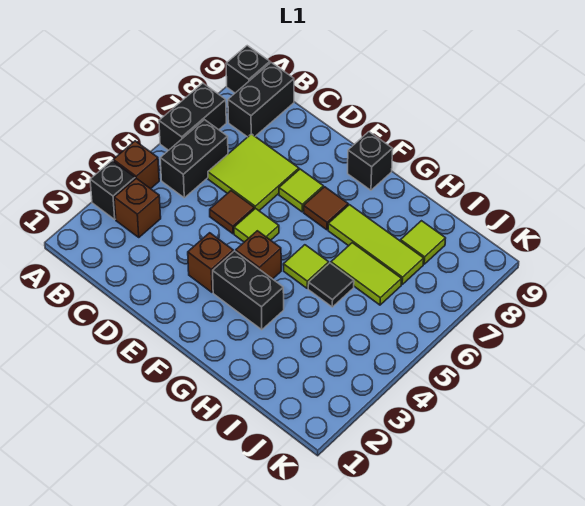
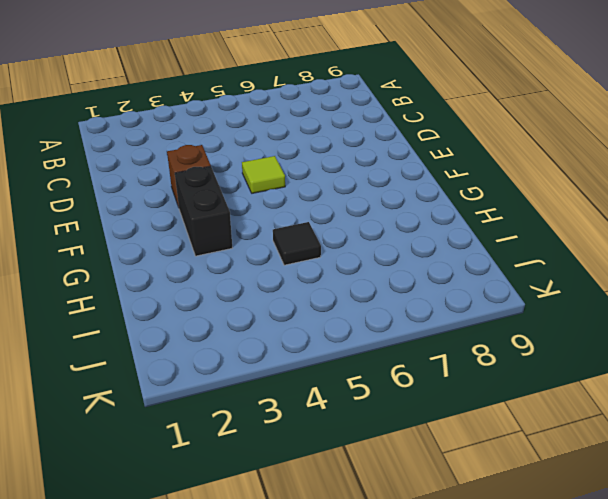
none -> black 1x1 brick [90,161,135,219]
none -> brown 1x1 brick [113,141,159,189]
none -> black 1x2 brick [159,83,226,150]

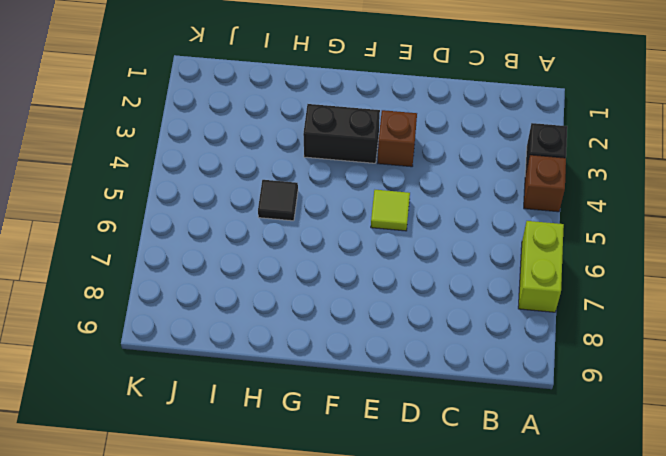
lime 1x2 brick [518,221,564,312] -> black 1x2 brick [159,83,226,150]
none -> black 1x1 brick [226,46,270,93]
none -> brown 1x1 brick [114,178,161,237]
none -> black 1x2 brick [160,120,228,198]

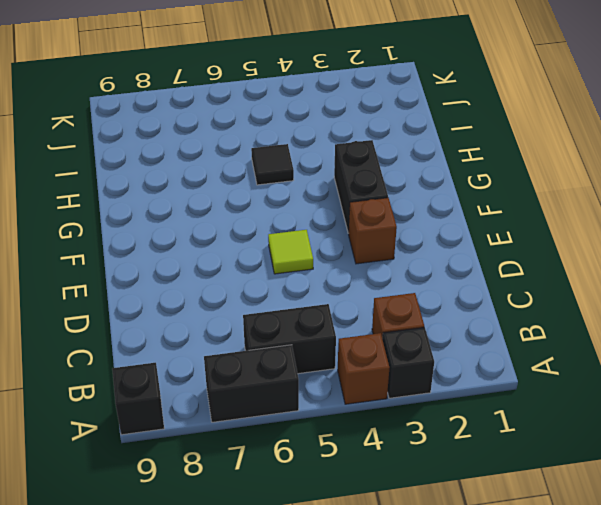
none -> black 1x2 brick [228,63,294,137]
none -> lime 2x2 tile [208,134,299,211]
none -> brown 1x1 tile [210,191,254,234]

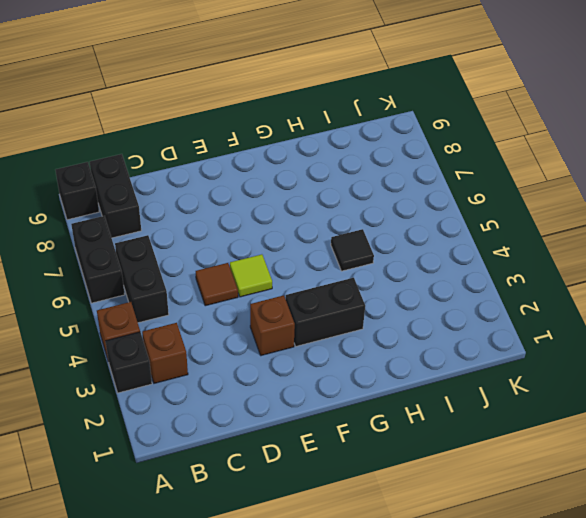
none -> lime 2x2 tile [208,134,299,211]
none -> lime 1x1 tile [279,169,323,212]
none -> brown 1x1 brick [236,231,281,279]

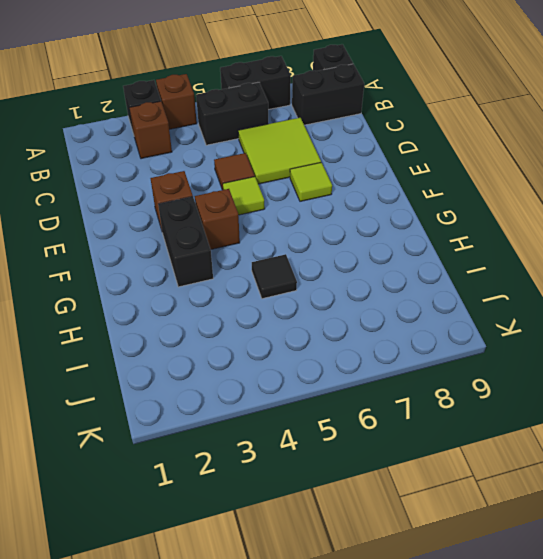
none -> brown 1x1 tile [304,187,348,230]
none -> black 1x1 brick [348,132,393,190]
none -> lime 1x1 tile [283,245,329,288]

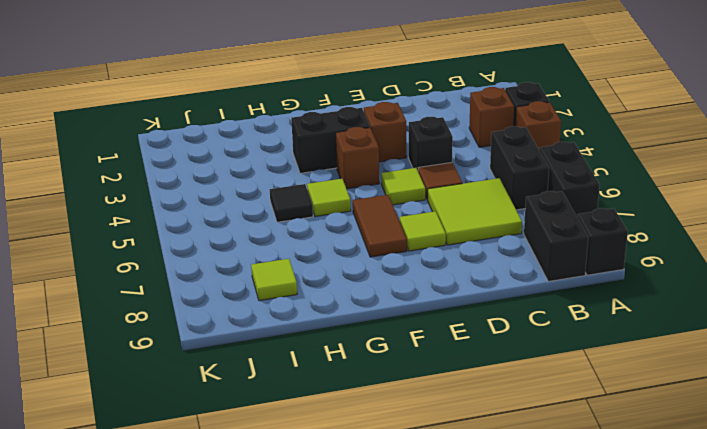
black 1x1 brick [409,117,453,171] -> black 1x1 brick moved to [348,132,393,190]
brown 1x2 tile [353,195,407,257] -> brown 1x1 tile [304,187,348,230]
none -> lime 1x3 tile [328,205,424,284]
none -> lime 1x2 tile [331,243,402,305]

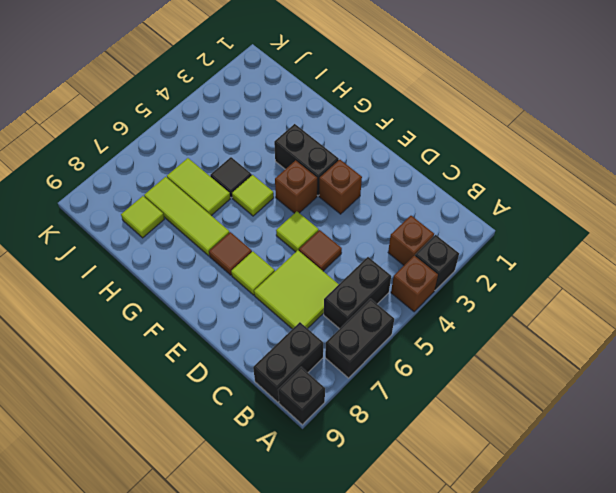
none -> black 1x1 brick [348,132,393,190]

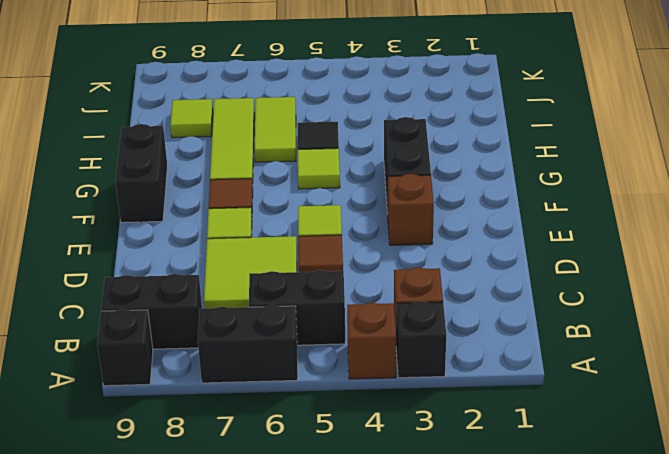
black 1x2 brick [115,124,167,223] -> black 1x1 brick [348,132,393,190]
none -> brown 1x1 brick [236,231,281,279]

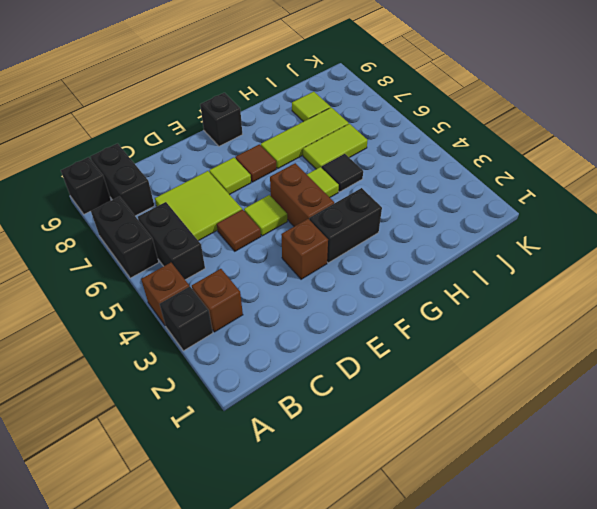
brown 1x2 brick [270,163,334,226] -> brown 1x1 brick [236,231,281,279]

